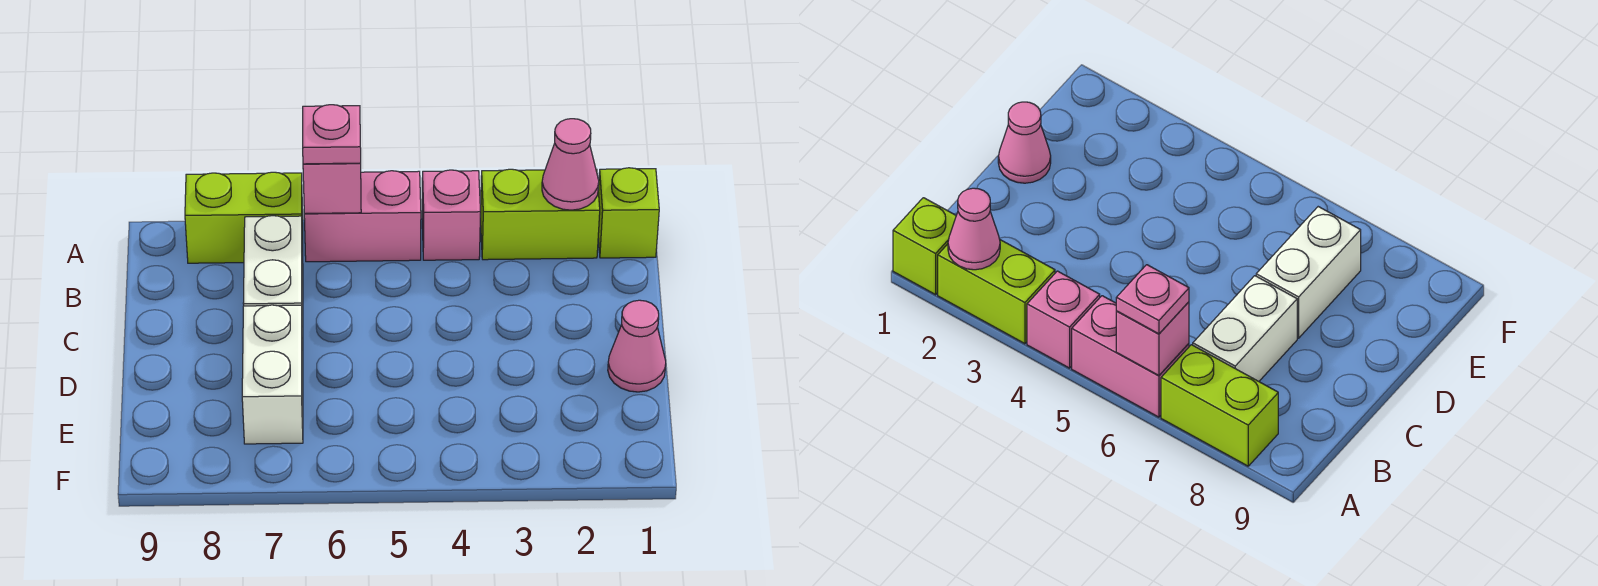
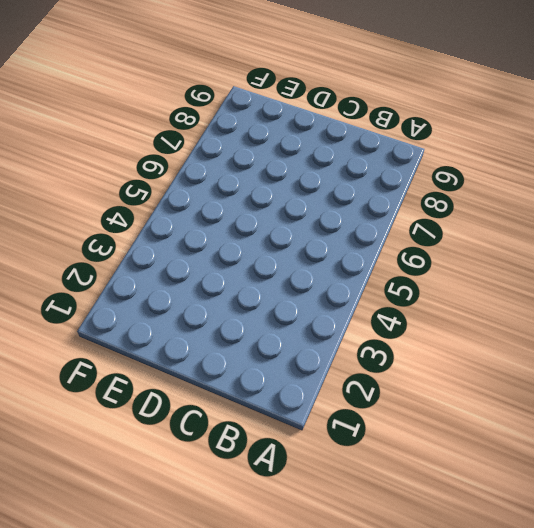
none -> lime 1x1 brick [598,168,659,258]
none -> lime 1x2 brick [480,169,600,260]

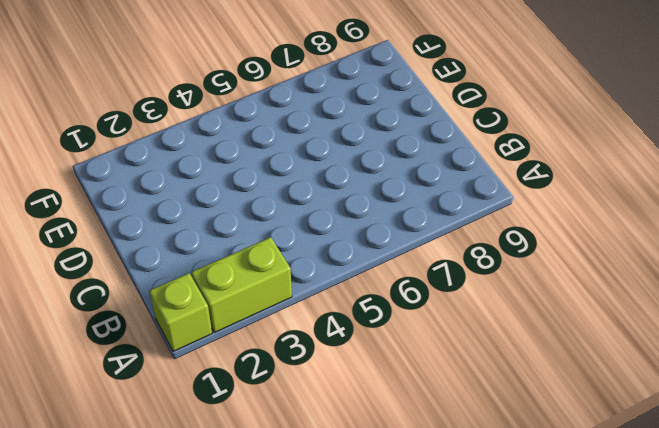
none -> pink 1x1 brick [422,170,481,260]
none -> pink 1x2 brick [304,171,421,262]

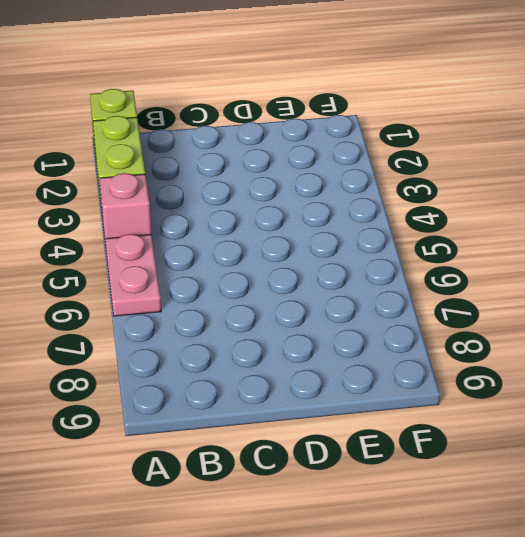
pink 1x2 plate [105,234,161,316] -> pink 1x2 brick [304,171,421,262]
none -> lime 1x2 brick [185,172,303,263]
none -> white 1x2 brick [243,216,303,339]

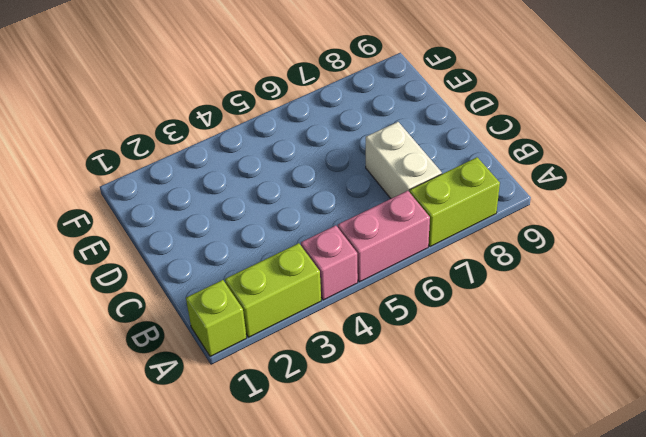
none -> pink 1x1 cone [608,300,666,392]
none -> white 1x2 brick [242,305,303,444]

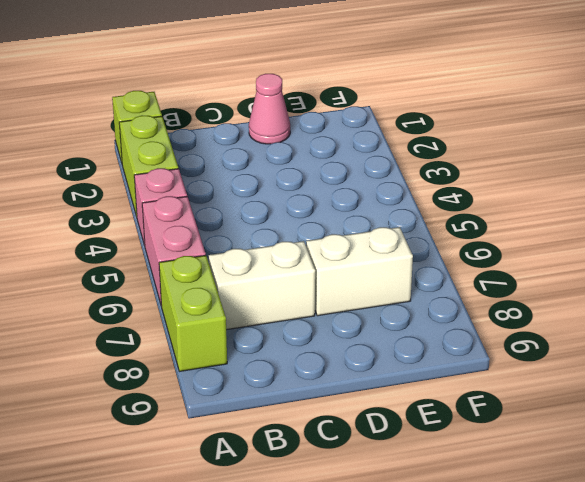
none -> pink 1x1 cone [542,119,599,210]
none -> pink 1x1 brick [303,163,361,214]

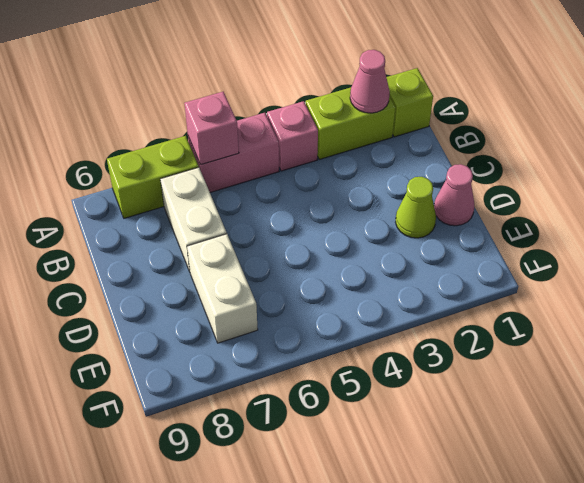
lime 1x1 cone [396,177,436,238] -> none
none -> pink 1x1 plate [303,105,361,164]

